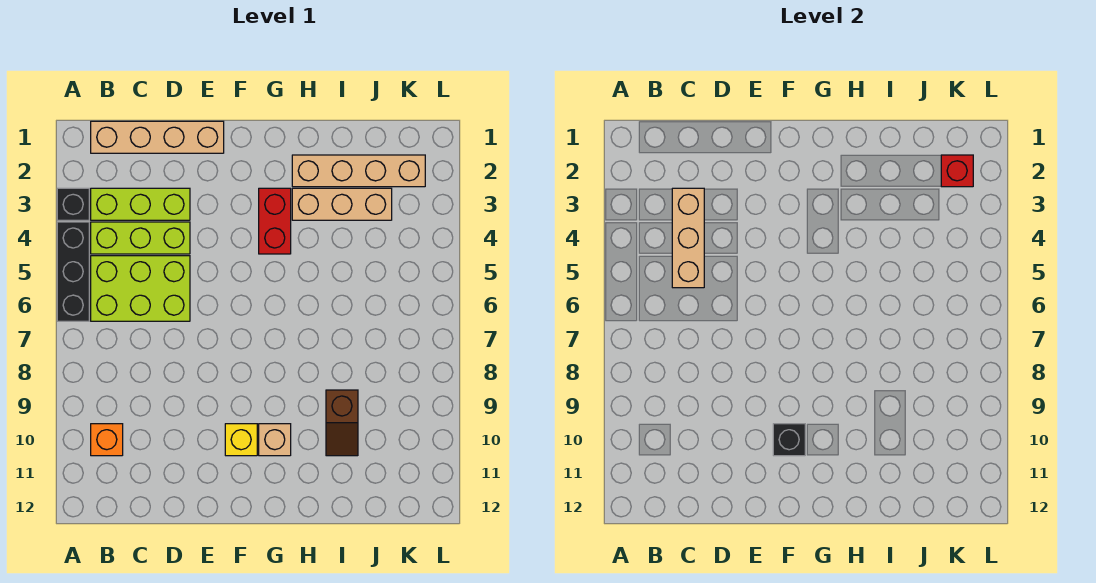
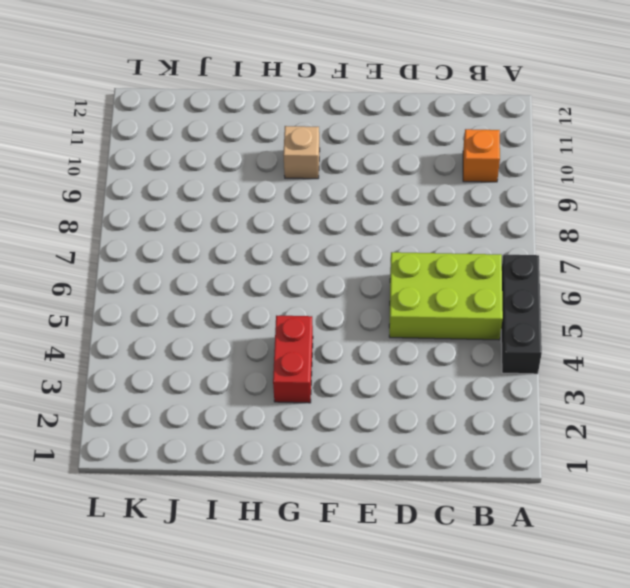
none -> black 1x1 brick [57,188,89,220]
none -> tan 1x4 brick [91,121,224,153]
none -> lime 1x3 brick [91,188,190,220]

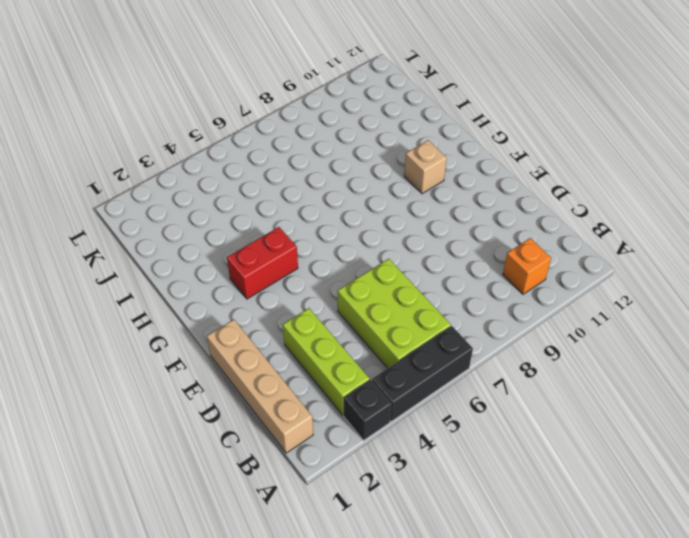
none -> lime 1x3 brick [91,222,190,254]
none -> yellow 1x1 brick [225,424,257,456]
none -> tan 1x4 brick [292,155,425,187]

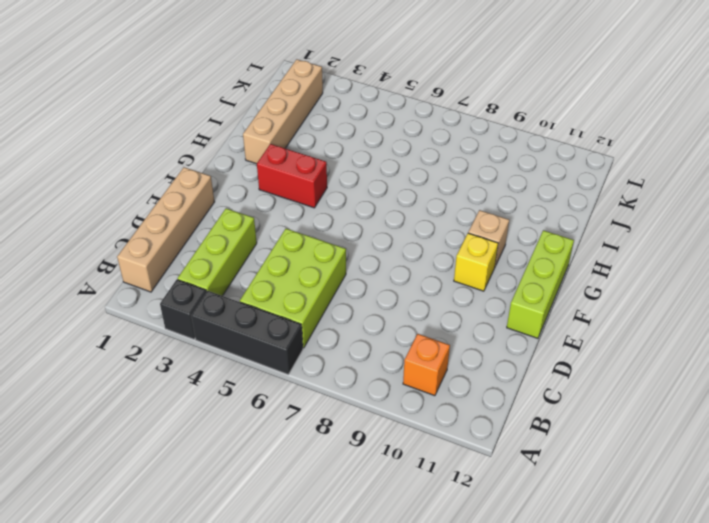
lime 1x3 brick [507,230,574,338] -> lime 1x3 brick moved to [91,222,190,254]
none -> tan 1x3 brick [292,188,392,220]
none -> brown 1x2 slope [326,390,358,456]
none -> tan 1x3 brick [672,188,704,288]

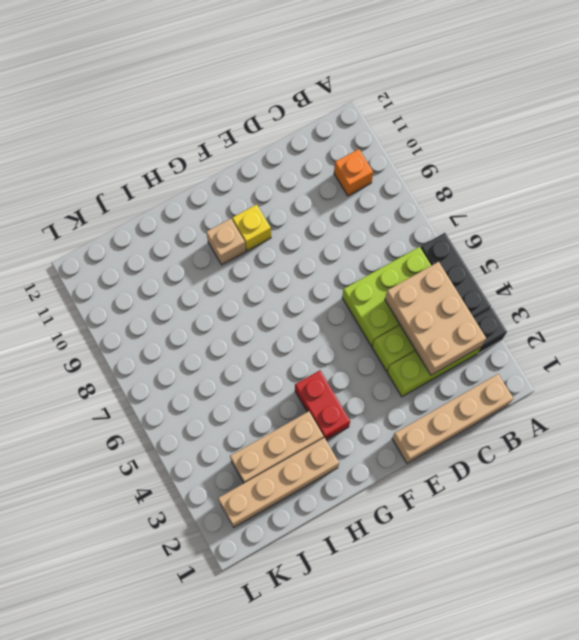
tan 2x3 brick [385,262,486,375] -> tan 1x3 brick [672,188,704,288]
none -> brown 1x2 slope [326,390,358,456]
none -> black 1x1 brick [773,424,805,456]
none -> red 1x1 brick [941,155,973,187]

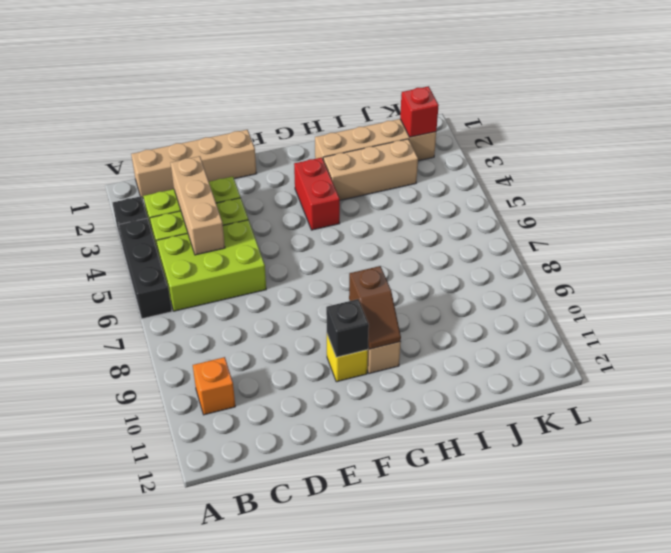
brown 1x2 slope [349,266,401,349] -> brown 1x2 slope moved to [326,390,358,456]

